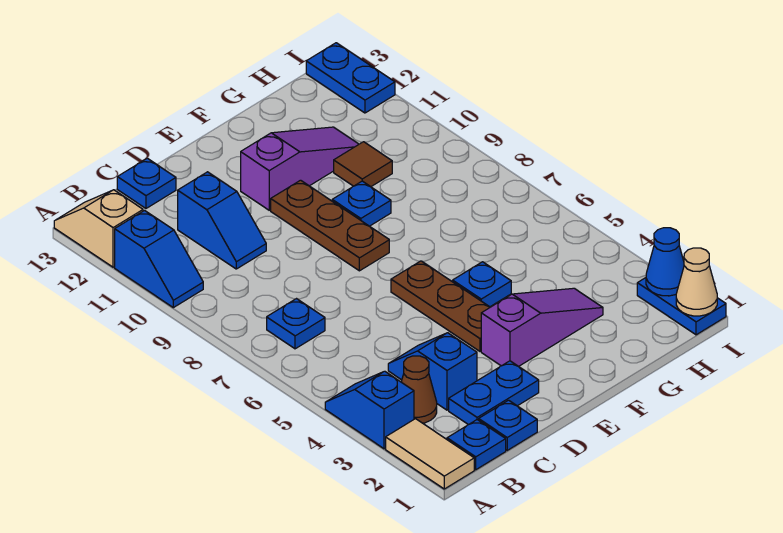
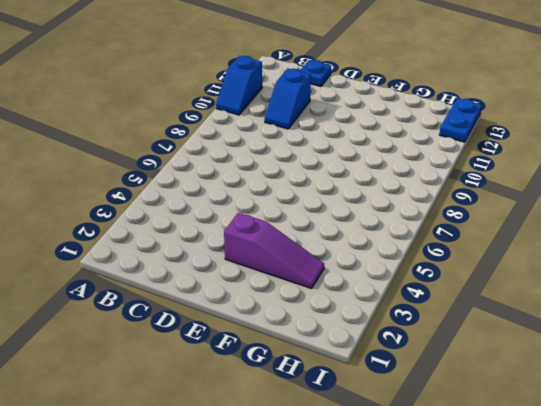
none -> tan 1x2 tile [386,419,474,489]
none -> blue 1x2 slope [325,371,414,449]
none -> tan 1x2 slope [54,190,143,267]

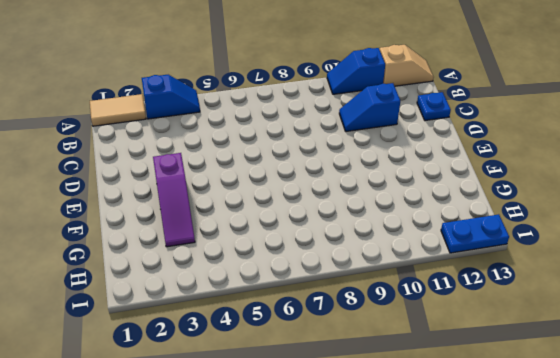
none -> blue 1x1 plate [447,420,506,470]
none -> brown 1x1 cone [401,356,437,423]
none -> blue 1x1 plate [267,299,325,349]

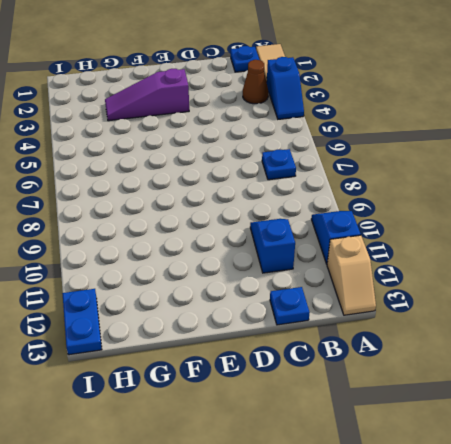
none -> blue 1x1 plate [479,400,537,450]
none -> blue 1x2 plate [449,361,539,425]
none -> blue 1x2 slope [388,333,477,410]

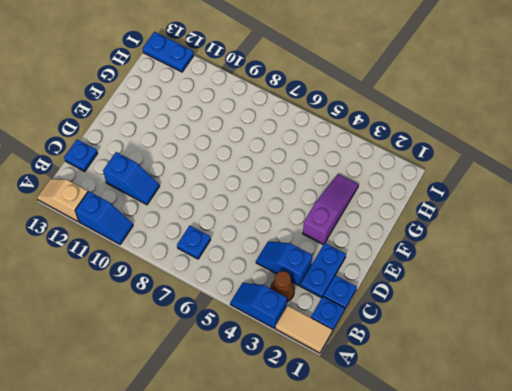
none -> brown 1x3 plate [391,261,490,351]
none -> brown 1x3 plate [271,180,389,271]
none -> purple 1x3 slope [241,127,359,210]

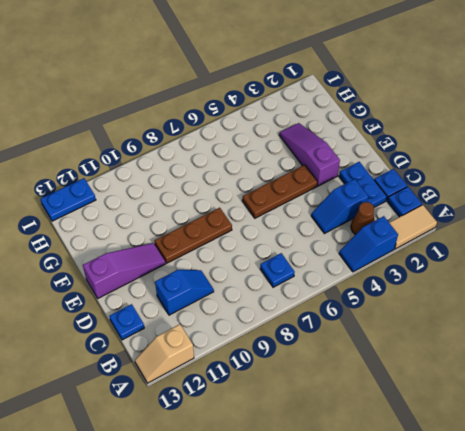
purple 1x3 slope [83,243,166,298] -> purple 1x3 slope turned to [241,127,359,210]
none -> blue 1x2 slope [115,211,203,308]
none -> blue 1x1 plate [453,262,511,307]
none -> blue 1x1 plate [332,181,391,226]

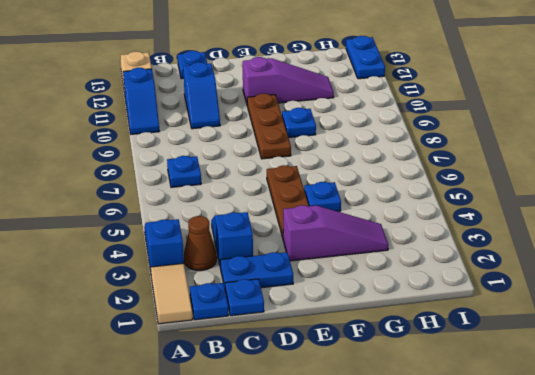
none -> brown 1x1 tile [334,142,392,187]
none -> blue 1x2 plate [637,278,726,335]
none -> tan 1x1 cone [676,248,717,316]

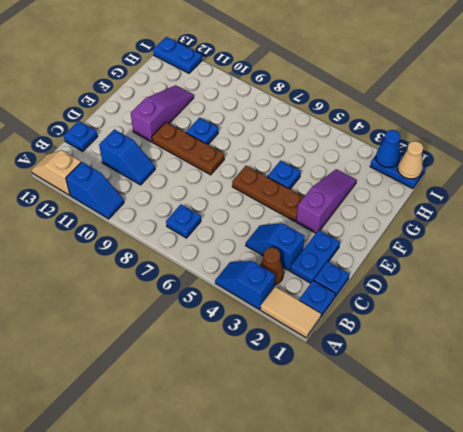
none -> brown 1x1 tile [334,142,392,187]

